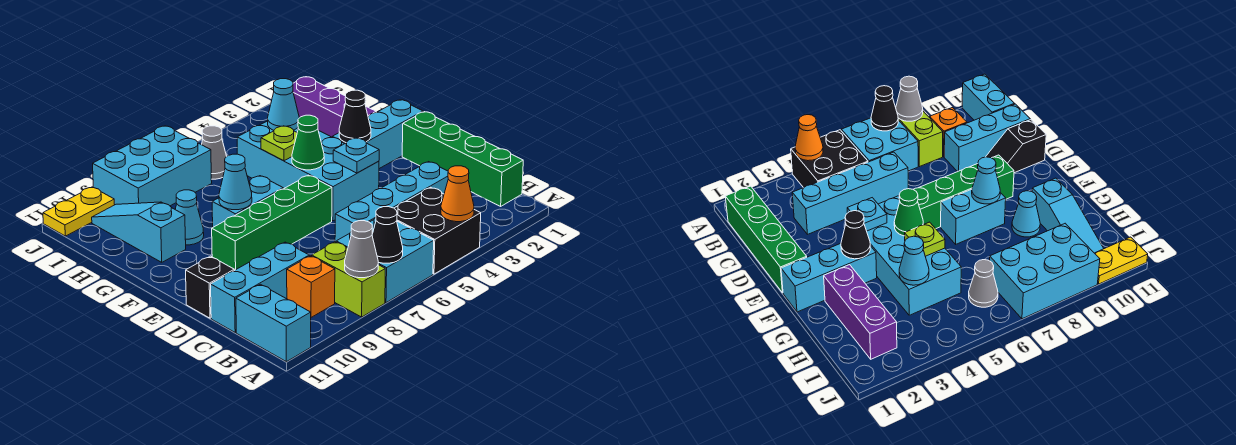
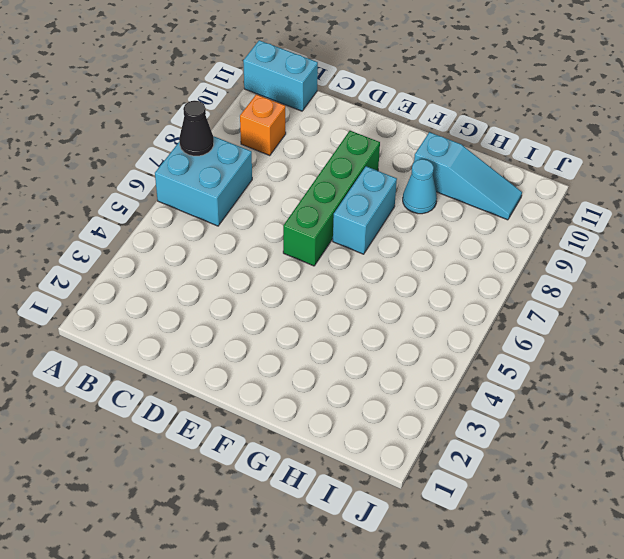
none -> black 2x2 brick [394,187,481,274]
none -> lime 1x2 brick [312,242,385,317]
none -> green 1x4 brick [402,112,523,206]

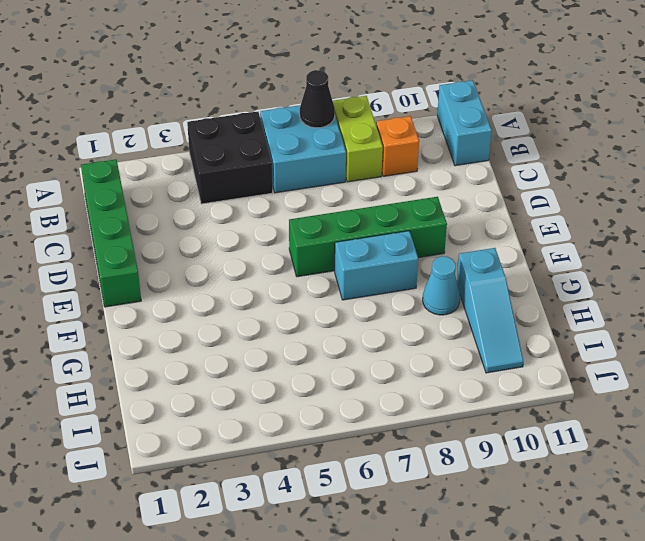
none -> cyan 1x4 brick [335,162,448,242]
none -> cyan 1x3 brick [211,242,309,332]
none -> black 1x2 slope [186,256,235,318]

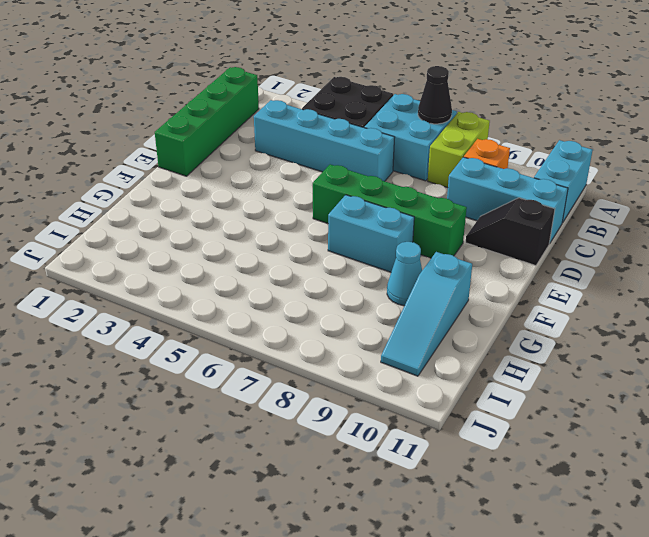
none -> cyan 2x4 brick [237,121,379,221]
none -> cyan 1x3 brick [332,100,423,169]
none -> purple 1x3 brick [293,77,376,137]

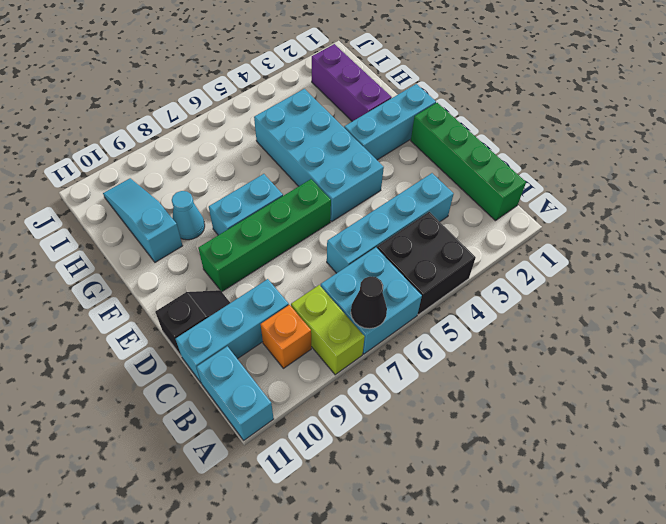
none -> grey 1x1 cone [202,126,227,179]
none -> cyan 2x3 brick [93,126,212,206]
none -> yellow 1x2 plate [43,187,115,236]

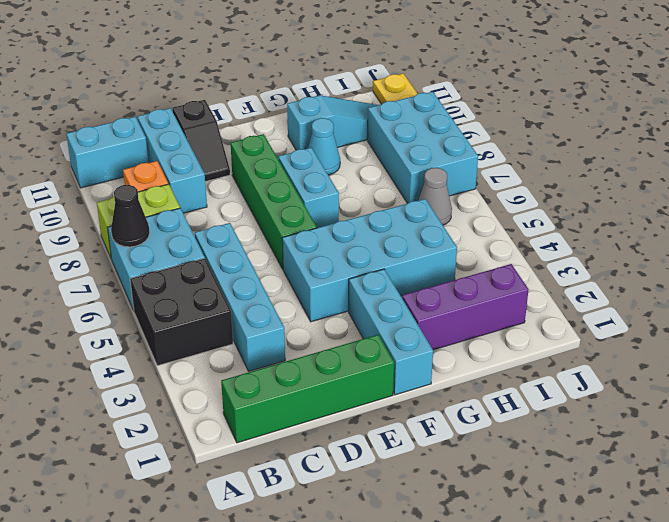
none -> orange 1x1 cone [441,166,474,222]
none -> grey 1x1 cone [345,221,378,278]
none -> cyan 1x1 plate [333,138,379,173]

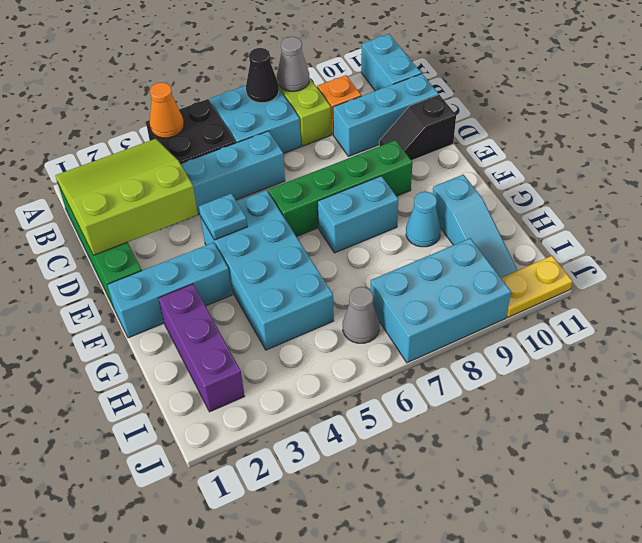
lime 3x3 slope [55,139,198,255] -> none
none -> black 1x1 cone [339,90,371,142]
none -> green 1x1 cone [292,115,324,170]
none -> cyan 1x1 cone [219,154,252,210]

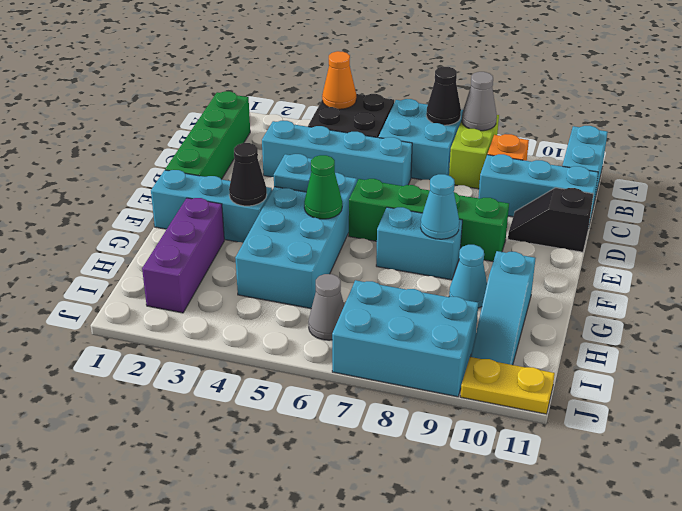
none -> lime 1x1 plate [261,126,297,161]
none -> cyan 1x1 cone [268,79,299,130]

